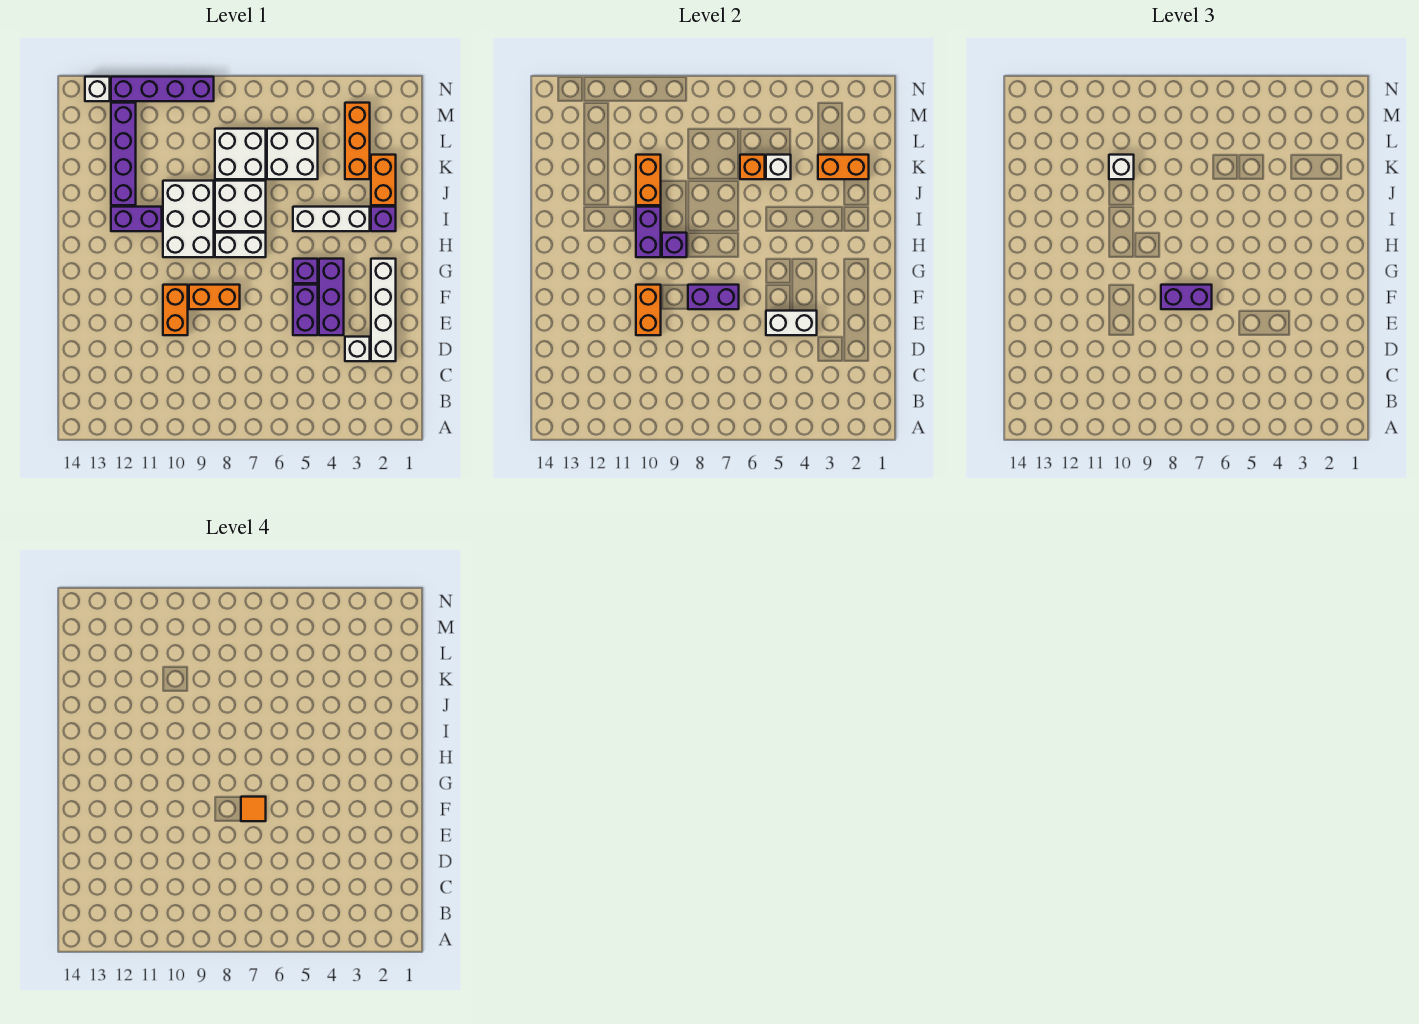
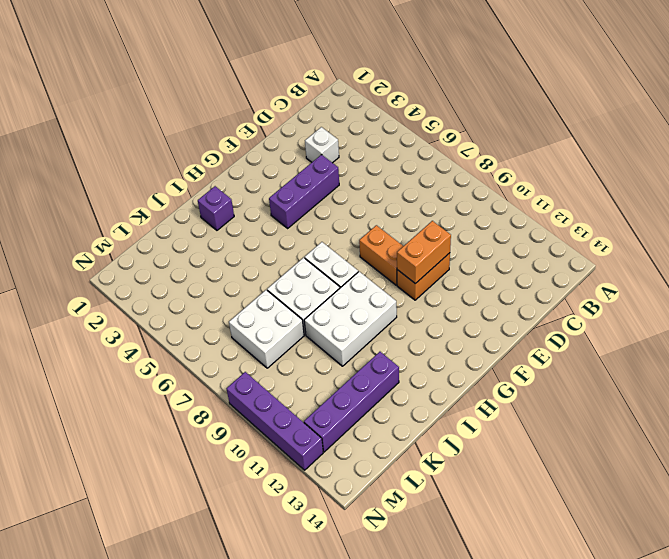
none -> white 1x4 brick [371,259,396,361]
none -> purple 1x2 brick [293,285,318,335]
none -> purple 1x1 brick [293,259,318,283]
none -> white 1x3 brick [293,207,370,231]

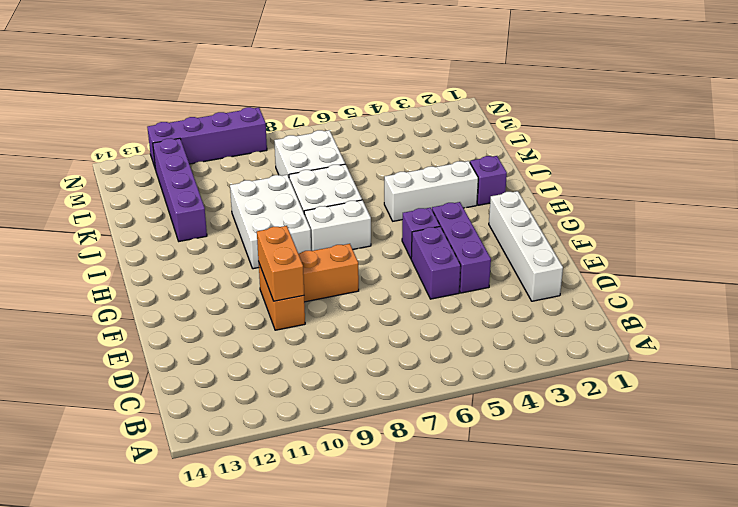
none -> white 1x1 brick [345,337,370,361]
none -> purple 1x2 brick [111,207,162,231]
none -> orange 1x2 brick [371,155,396,205]
none -> orange 1x3 brick [345,103,370,179]

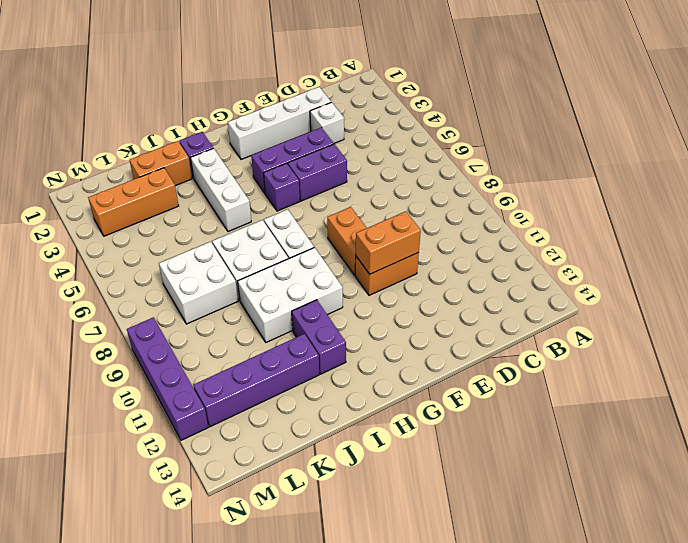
none -> white 2x2 brick [267,129,318,179]
none -> white 1x1 brick [85,77,110,101]
none -> white 1x2 brick [766,311,817,335]
none -> purple 1x2 brick [688,285,739,309]

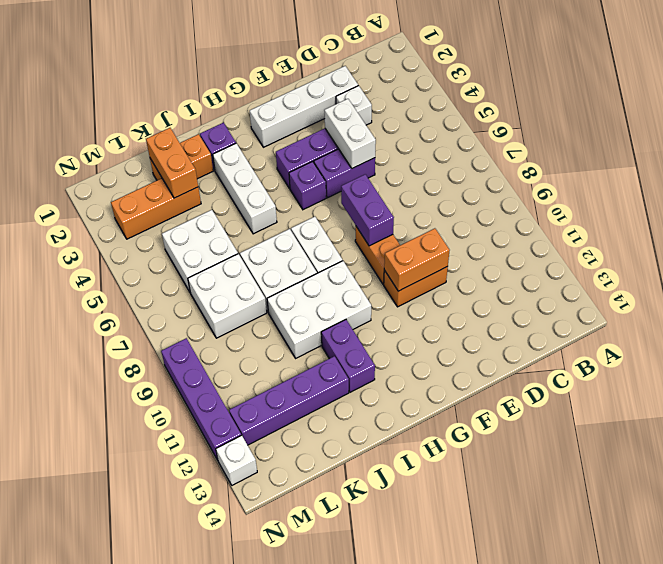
none -> purple 1x1 brick [662,233,687,257]
none -> purple 1x2 brick [636,207,661,257]
none -> orange 1x2 brick [636,155,661,205]
none -> white 1x1 brick [766,155,791,179]

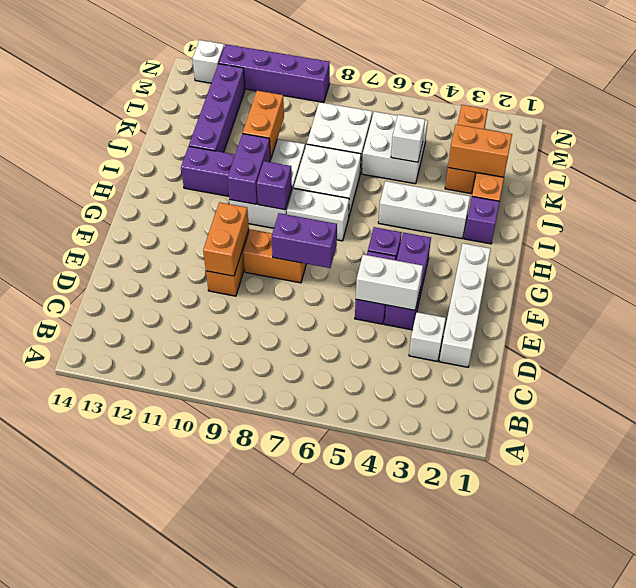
none -> orange 1x1 brick [740,155,765,179]
none -> purple 1x2 brick [1161,285,1212,309]
none -> white 1x1 brick [1109,155,1134,179]
none -> orange 1x1 tile [241,797,266,821]

